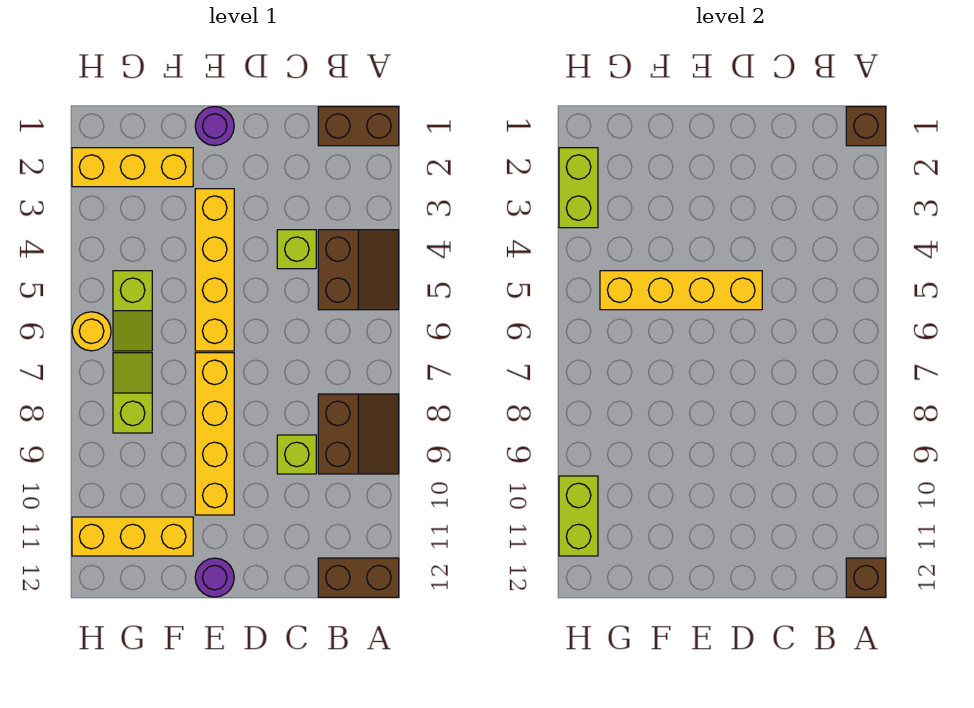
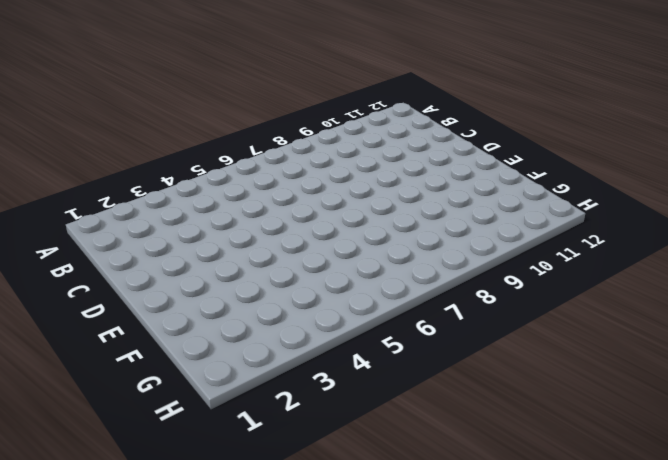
none -> brown 1x2 brick [318,107,399,146]
none -> brown 2x2 slope [318,230,399,310]
none -> brown 2x2 slope [318,394,399,474]

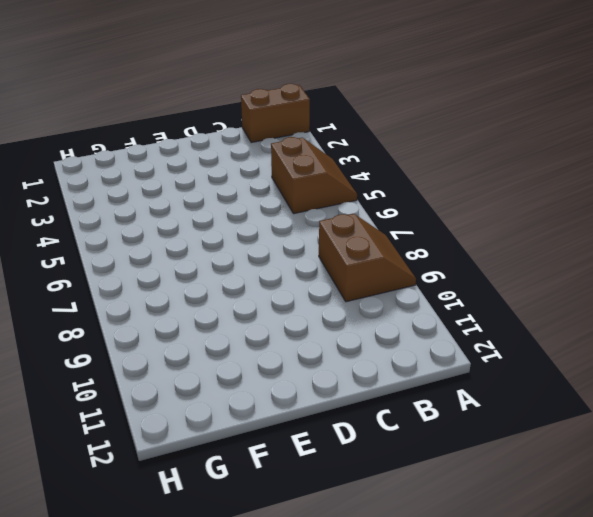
none -> brown 1x2 brick [318,558,399,597]
none -> lime 1x1 brick [277,230,316,269]
none -> lime 1x1 brick [277,435,316,474]

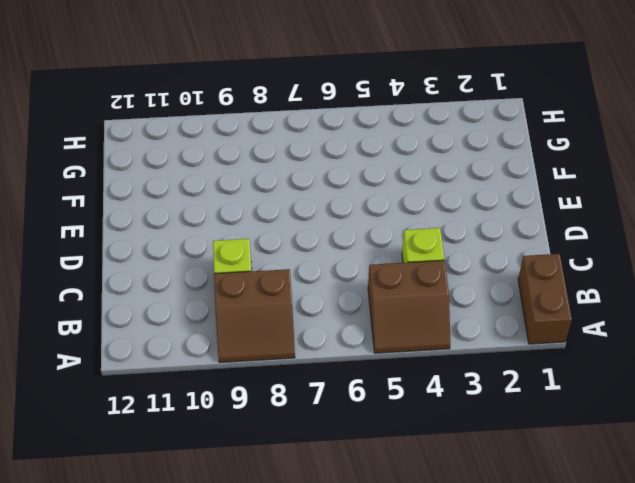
none -> brown 1x2 brick [318,558,399,597]
none -> purple 1x1 round brick [195,107,234,146]
none -> yellow 1x4 brick [195,189,234,351]

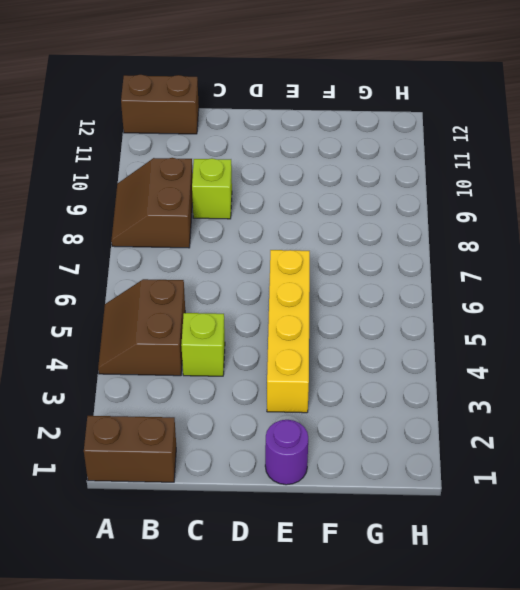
none -> yellow 1x4 brick [195,353,234,515]
none -> purple 1x1 round brick [195,558,234,597]
none -> yellow 1x3 brick [72,148,193,187]

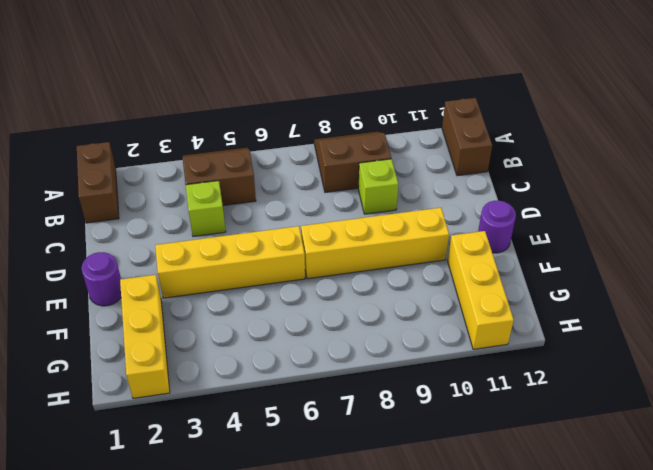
none -> lime 1x2 slope [113,271,152,351]
none -> lime 1x2 slope [113,353,152,433]
none -> yellow 1x1 round brick [72,312,111,351]

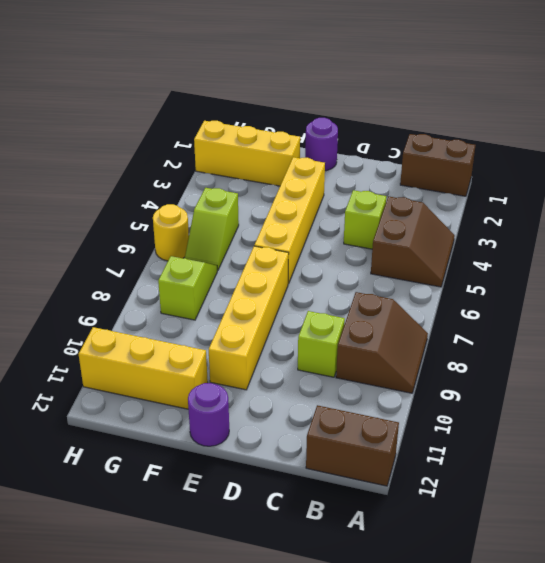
none -> brown 1x1 brick [846,107,886,146]
none -> brown 1x1 brick [846,558,886,597]
none -> yellow 1x4 brick [600,271,762,310]

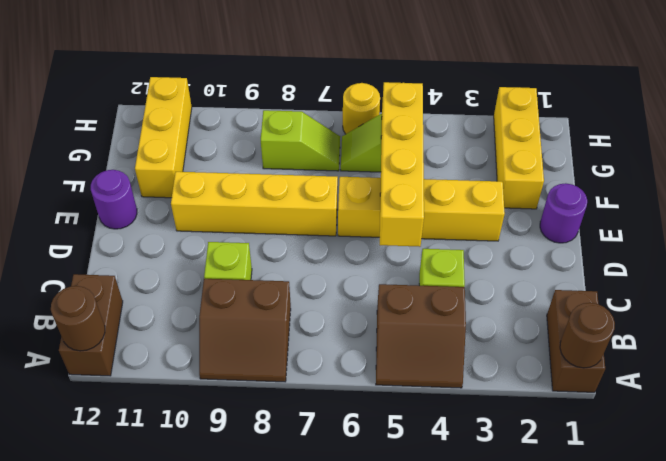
brown 1x1 round brick [560,303,615,368] -> brown 1x1 brick [846,107,886,146]
brown 1x1 round brick [51,286,105,351] -> brown 1x1 brick [846,558,886,597]
none -> lime 1x2 brick [559,148,598,228]
none -> lime 1x2 brick [559,476,598,556]

